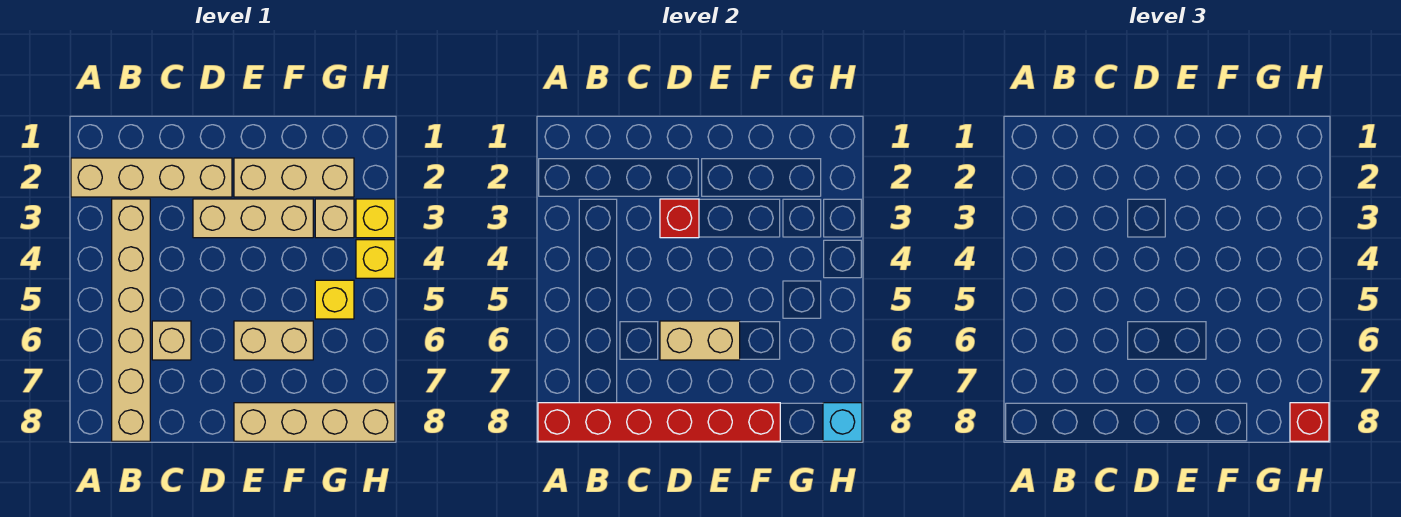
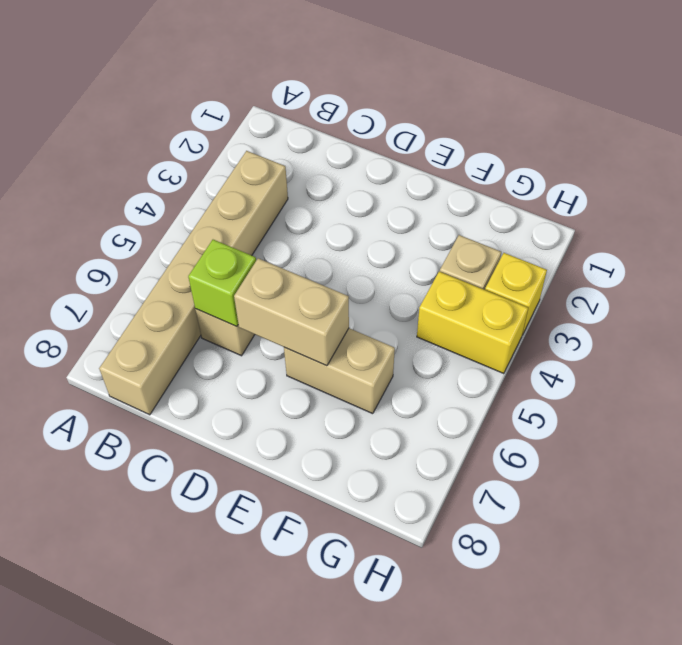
lime 1x1 brick [188,240,256,327] -> none
yellow 1x2 brick [417,271,528,374] -> yellow 1x1 brick [356,240,395,278]
none -> tan 1x4 brick [71,158,232,197]
none -> tan 1x3 brick [193,199,313,238]
none -> tan 1x3 brick [234,158,354,197]

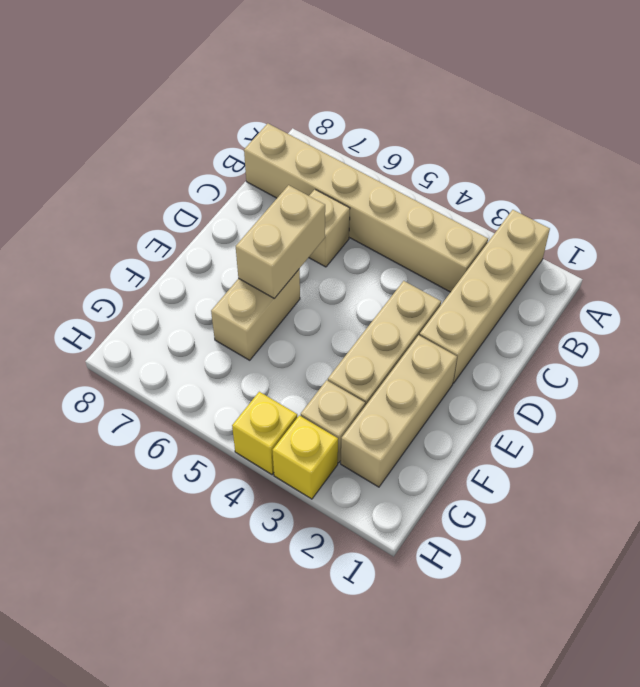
none -> tan 1x4 brick [234,403,395,441]
none -> yellow 1x1 brick [315,280,354,319]
none -> red 1x6 brick [538,403,780,441]

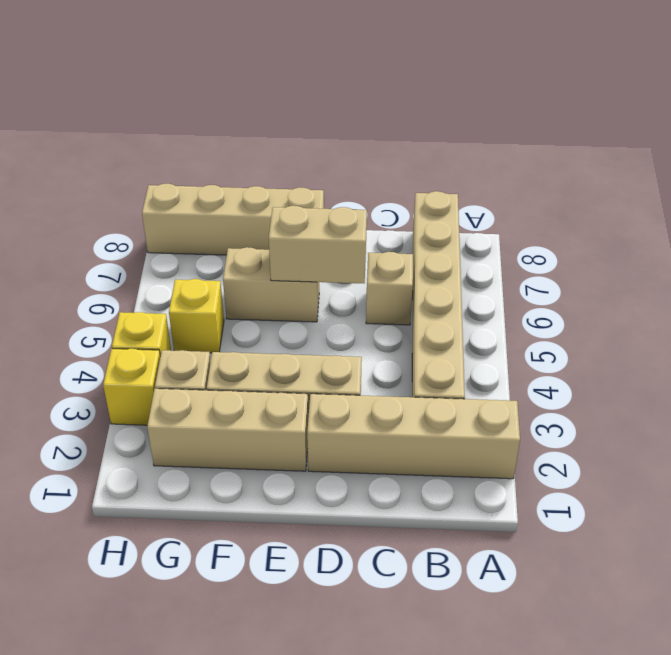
none -> red 1x6 brick [538,403,780,441]
none -> red 1x1 brick [660,199,699,238]
none -> cyan 1x1 brick [823,403,862,441]

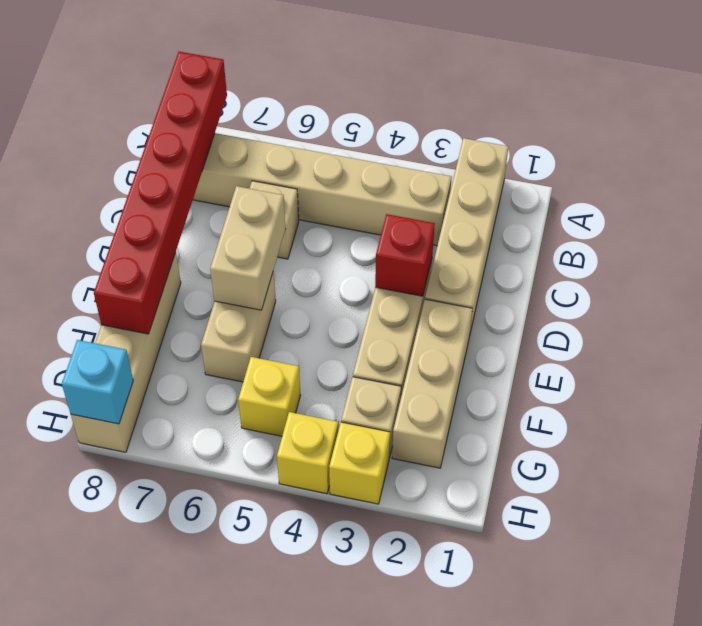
none -> red 1x1 brick [1290,403,1329,441]

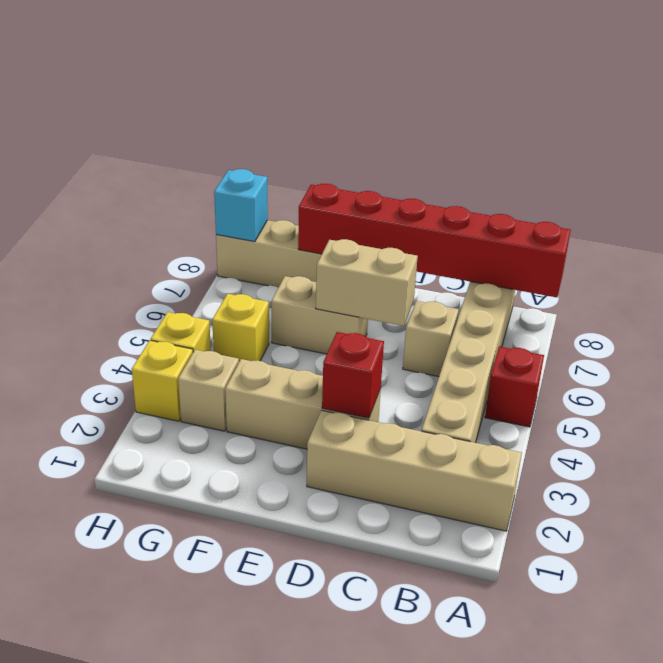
red 1x1 brick [485,346,544,427] -> red 1x1 brick moved to [1290,403,1329,441]
none -> tan 1x3 brick [234,158,354,197]

